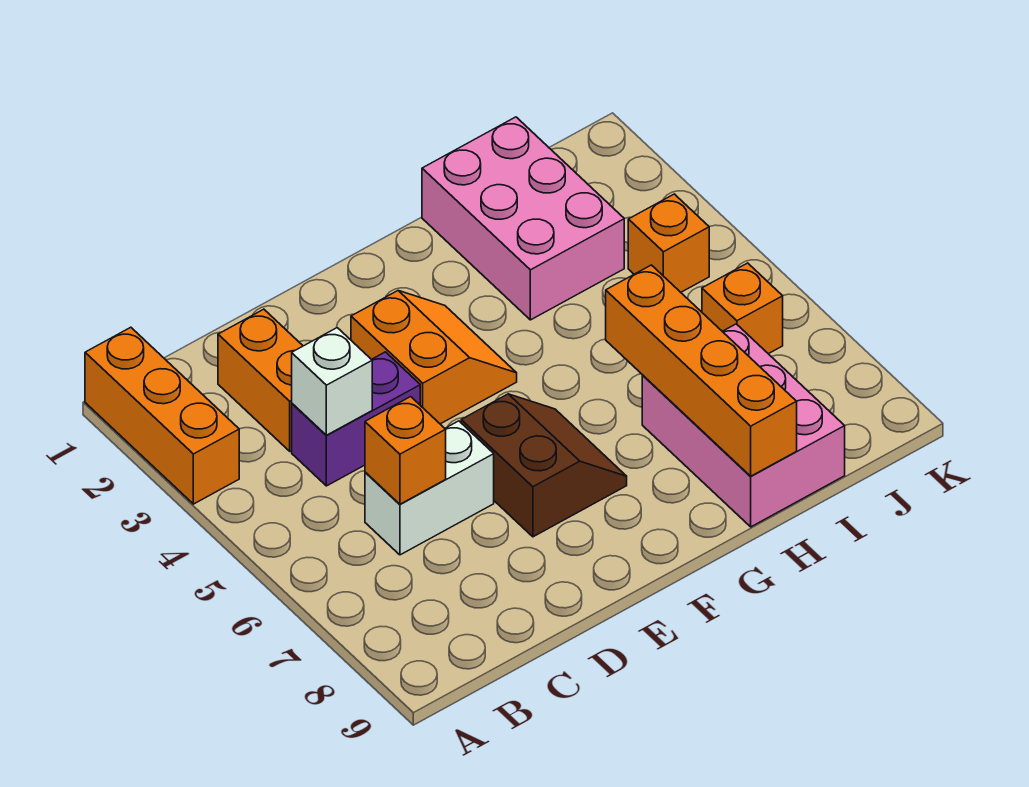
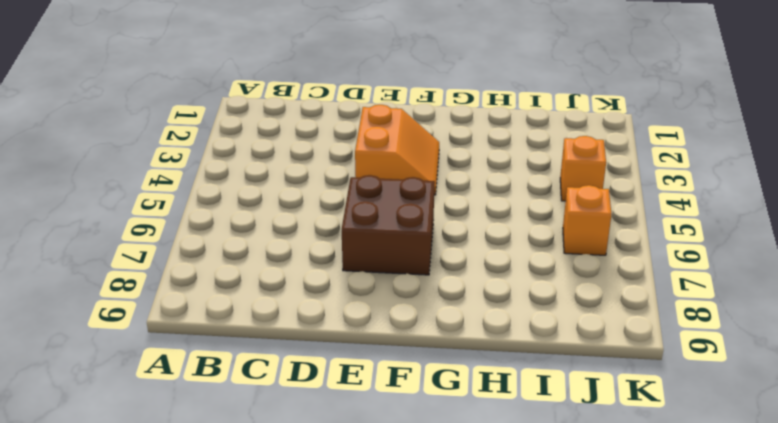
brown 2x2 brick [342,175,435,275] -> brown 2x2 slope [461,394,627,537]
none -> orange 1x3 brick [85,327,239,504]
none -> orange 1x2 brick [218,309,303,451]
none -> purple 1x2 brick [292,352,420,486]

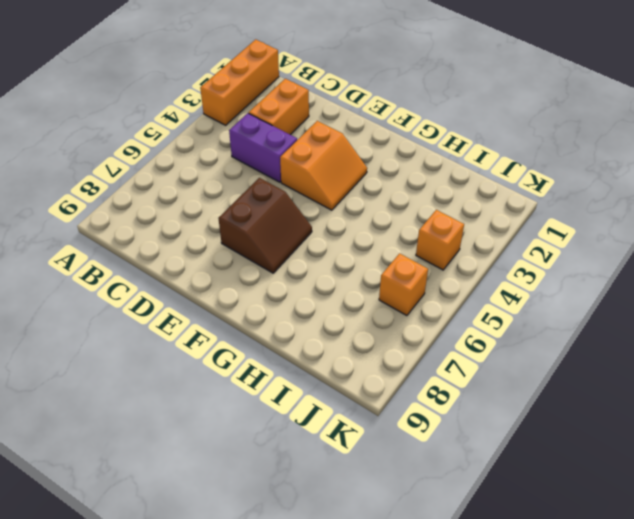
none -> white 1x2 brick [365,421,494,555]
none -> pink 2x3 brick [422,117,624,320]
none -> pink 2x3 brick [642,324,845,527]

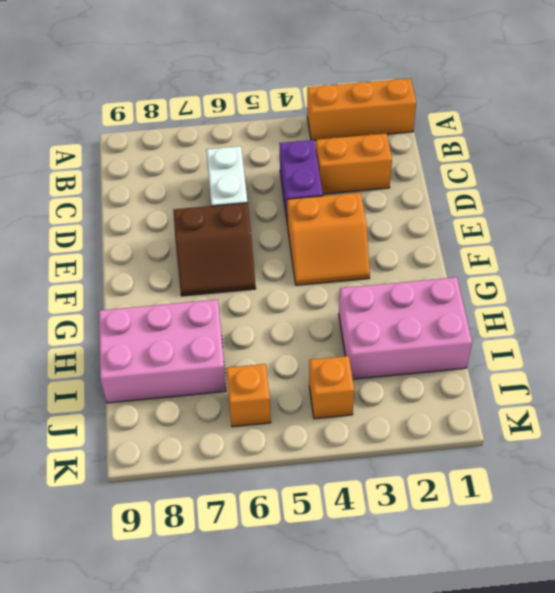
none -> white 1x1 brick [292,328,372,435]
none -> orange 1x1 brick [365,397,446,504]
none -> orange 1x4 brick [606,265,797,476]

